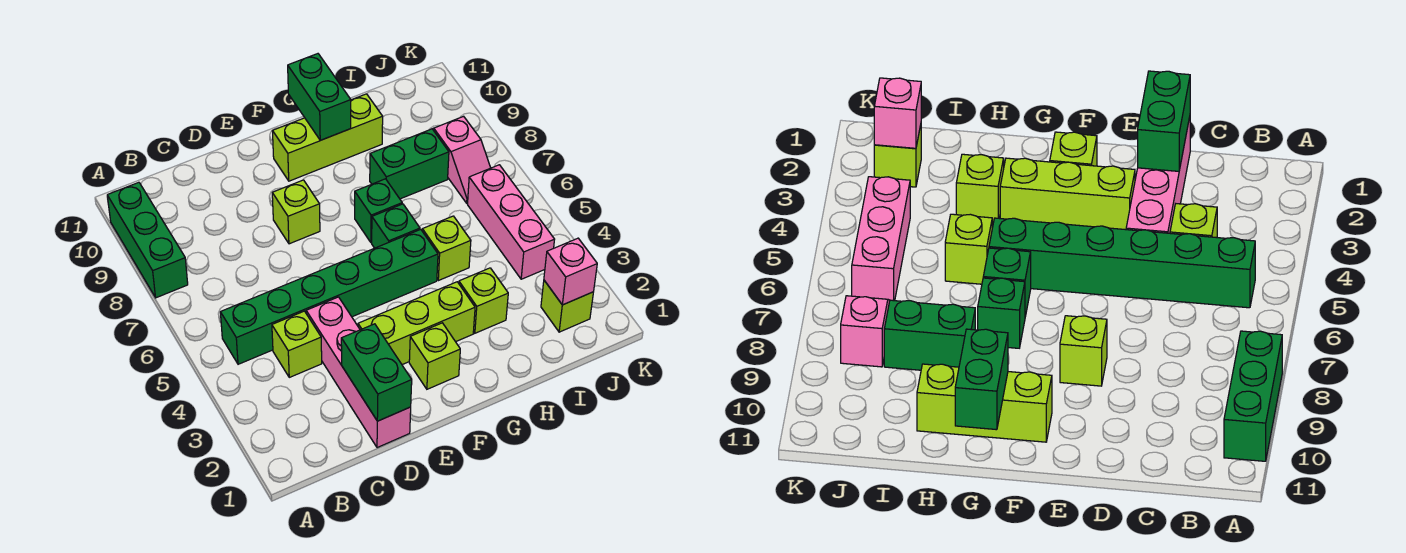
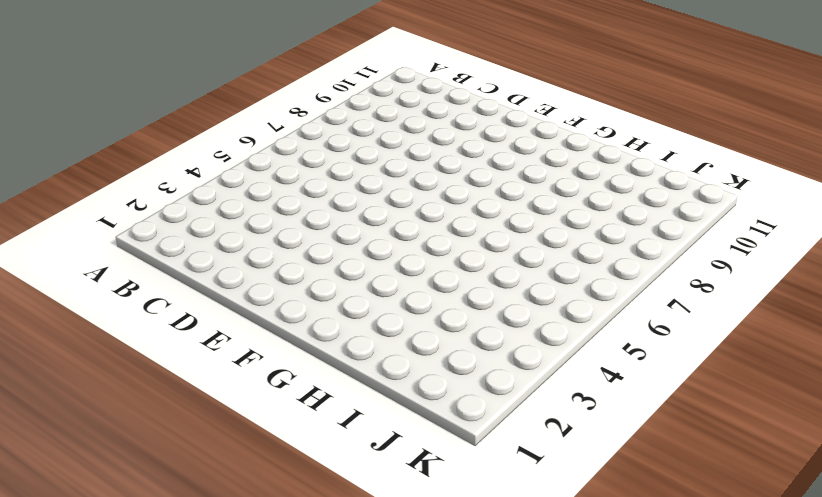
none -> green 1x3 brick [107,182,188,298]
none -> green 1x6 brick [220,229,438,364]
none -> lime 1x1 brick [272,311,322,377]

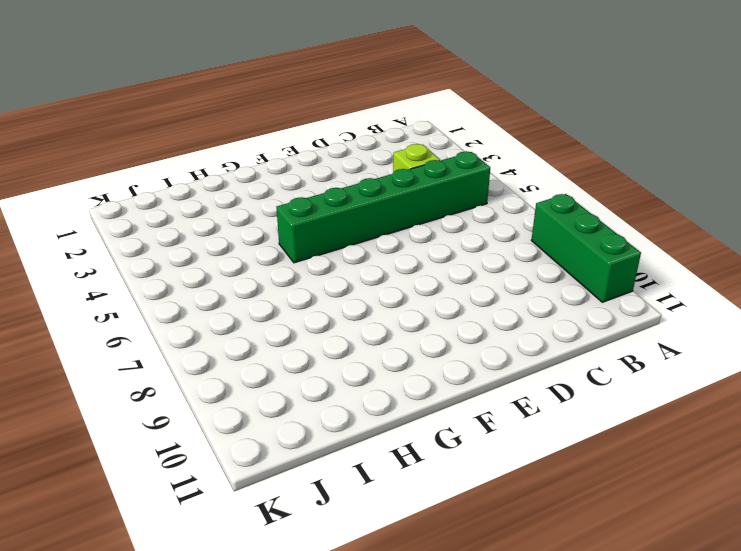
none -> pink 1x4 brick [306,297,411,448]
none -> lime 1x3 brick [358,282,475,365]
none -> lime 1x1 brick [272,180,320,244]

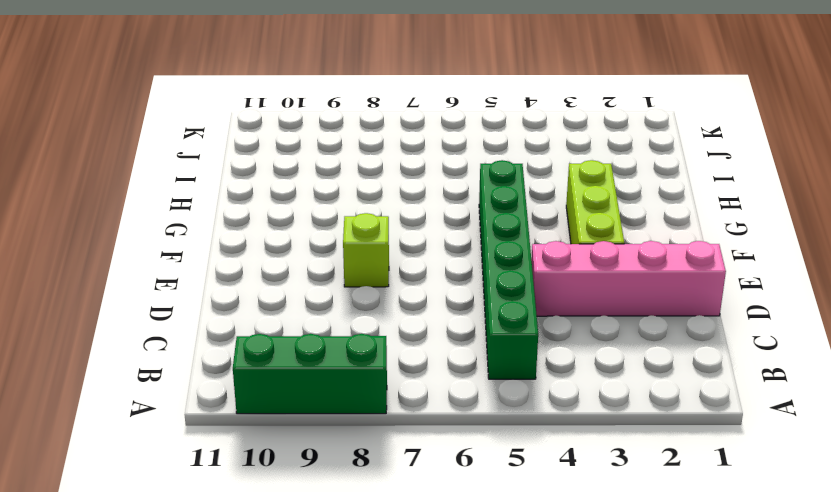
none -> lime 1x1 brick [272,311,322,377]
none -> lime 1x1 brick [409,323,460,389]
none -> lime 1x3 brick [272,94,383,181]

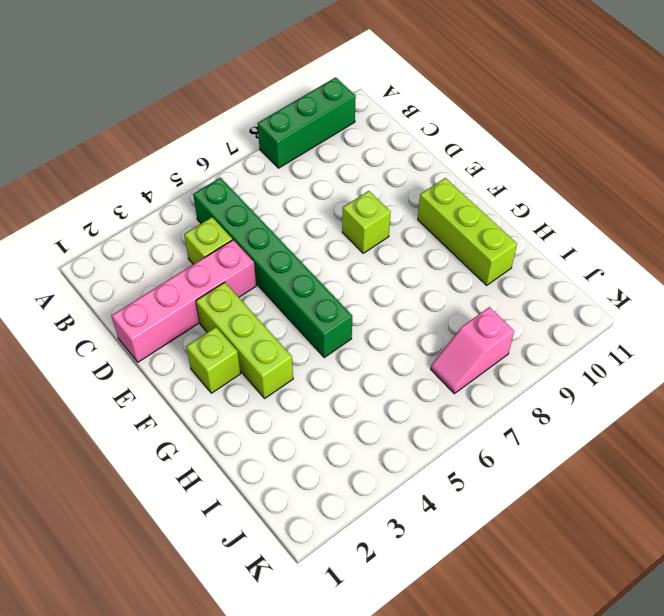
none -> green 1x1 brick [372,204,420,248]
none -> green 1x1 brick [355,179,402,243]
none -> lime 1x1 brick [459,268,508,333]

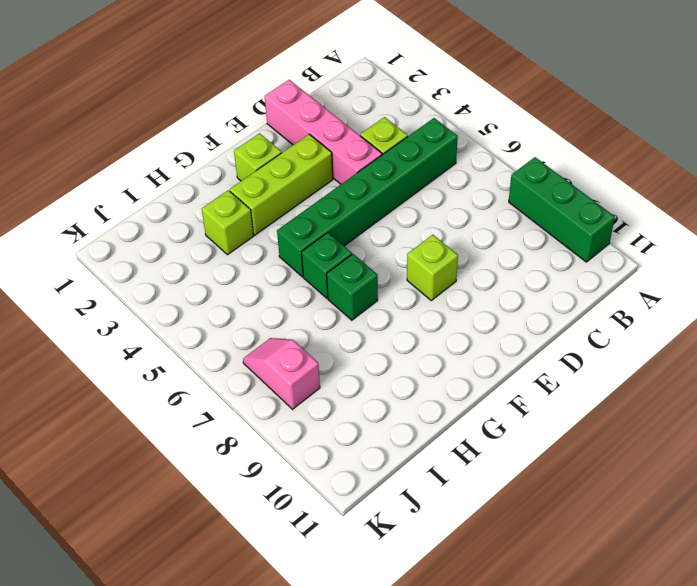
none -> lime 1x3 brick [272,94,383,181]
none -> lime 1x1 brick [422,216,471,281]
none -> green 1x2 brick [370,129,449,199]

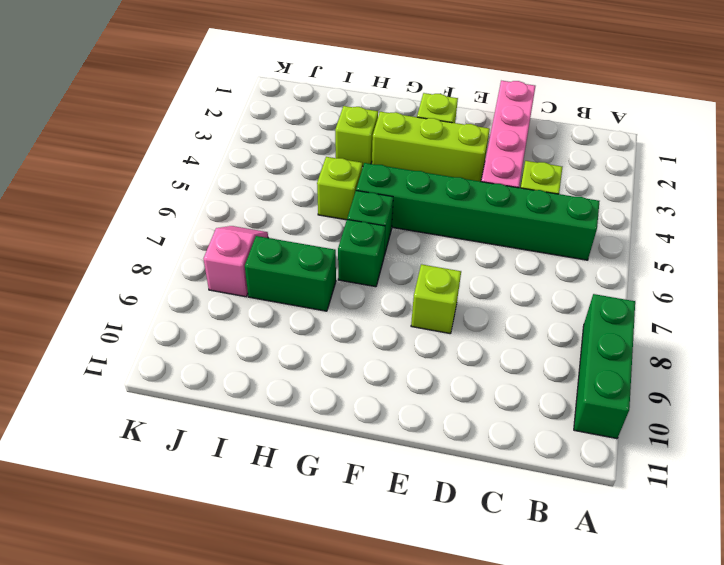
none -> lime 1x3 brick [272,94,383,181]
none -> lime 1x1 brick [541,280,593,332]
none -> pink 1x3 brick [468,165,555,279]

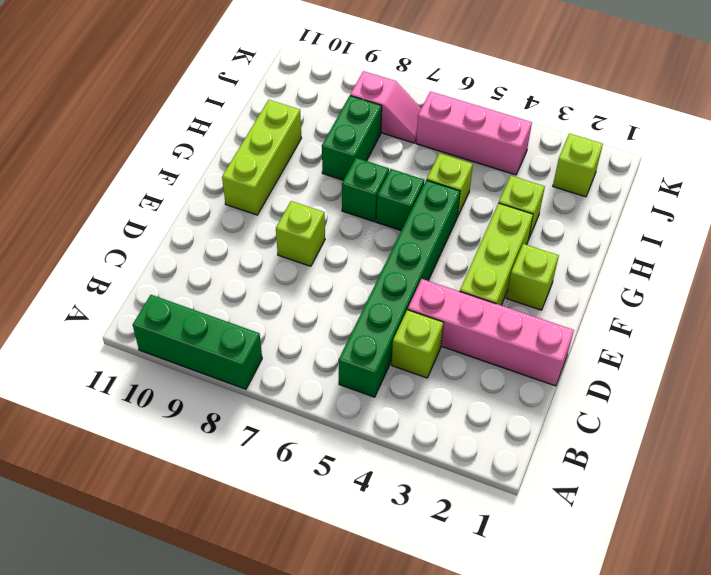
none -> green 1x2 brick [341,324,412,421]
none -> green 1x2 brick [288,54,351,140]
none -> pink 1x1 brick [544,238,597,305]

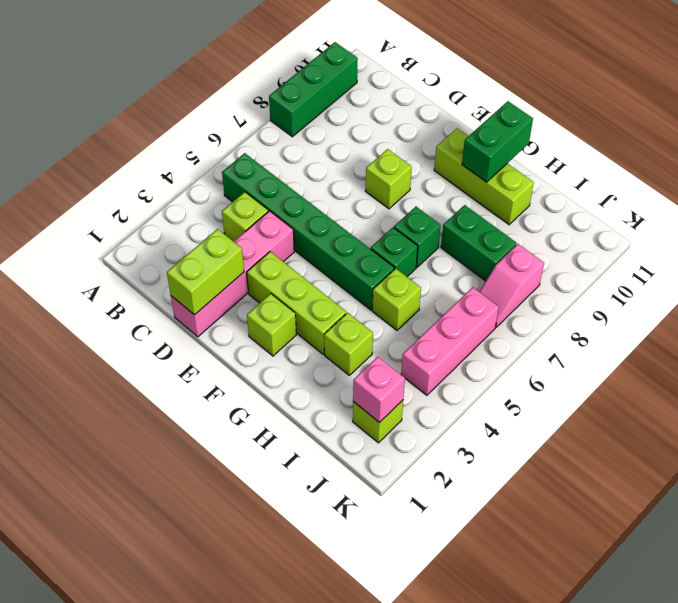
lime 1x2 brick [167,229,244,315] -> green 1x2 brick [341,324,412,421]

